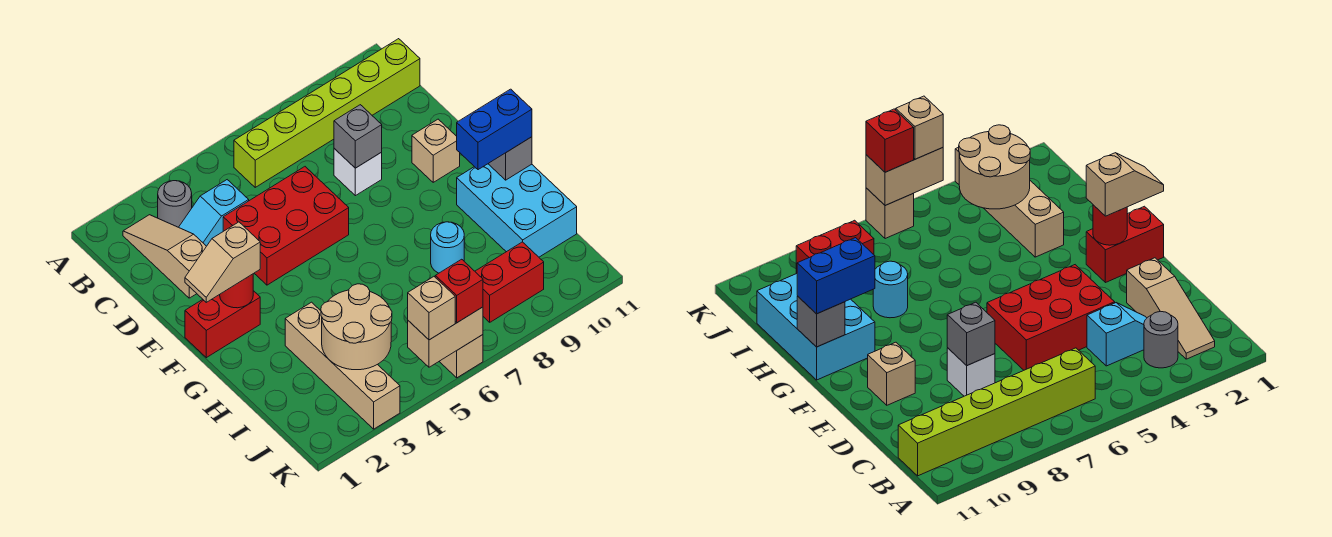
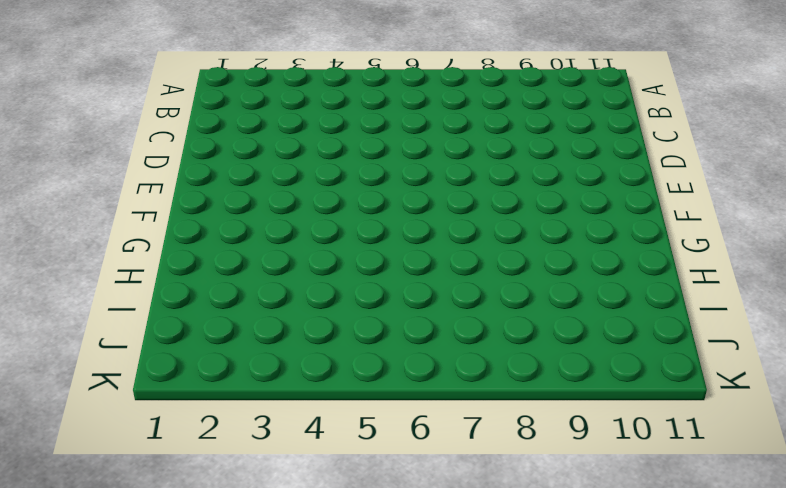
none -> tan 1x3 slope [123,215,206,298]
none -> grey 1x1 round brick [158,181,192,227]
none -> lime 1x6 brick [234,39,420,187]

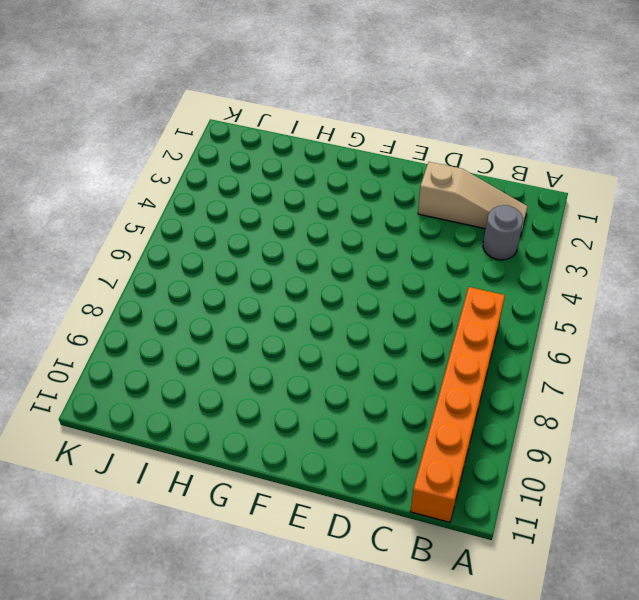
orange 1x6 brick [411,287,505,522] -> lime 1x6 brick [234,39,420,187]
none -> cyan 1x2 slope [179,180,249,246]
none -> red 2x3 brick [223,167,349,285]
none -> white 1x1 brick [334,149,382,196]

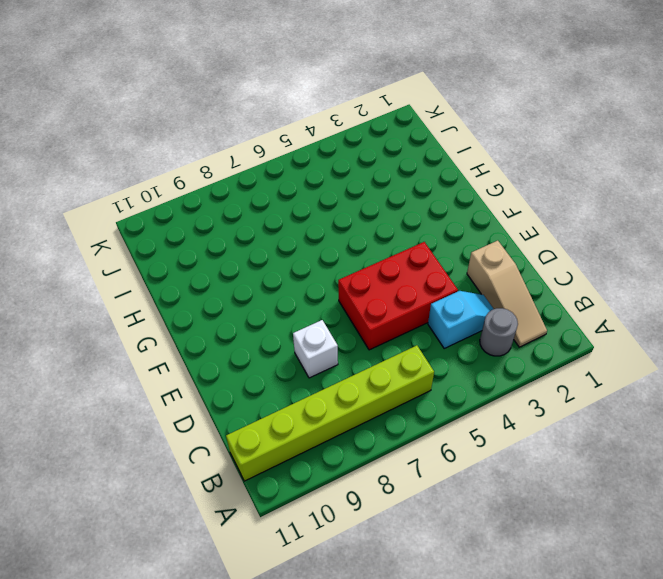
none -> tan 1x1 brick [412,119,460,182]
none -> red 1x2 brick [185,291,260,358]
none -> cyan 2x3 brick [457,164,577,257]

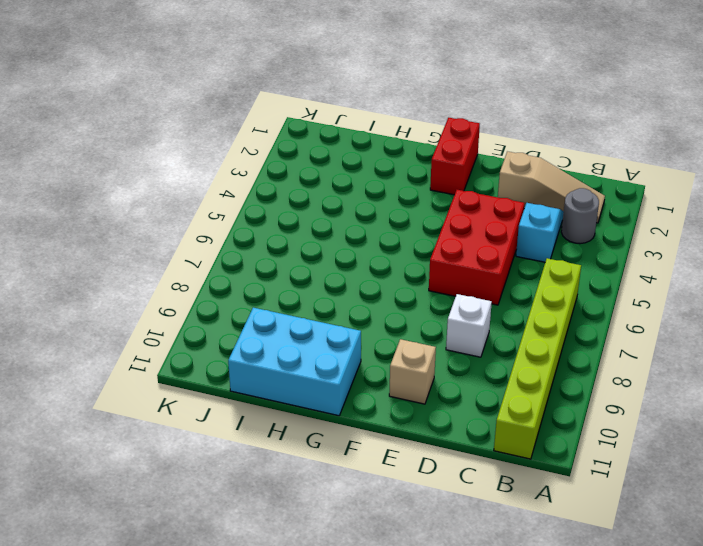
none -> tan 1x4 brick [285,302,400,429]
none -> cyan 1x1 round brick [431,222,464,273]
none -> red 1x2 brick [475,242,544,322]

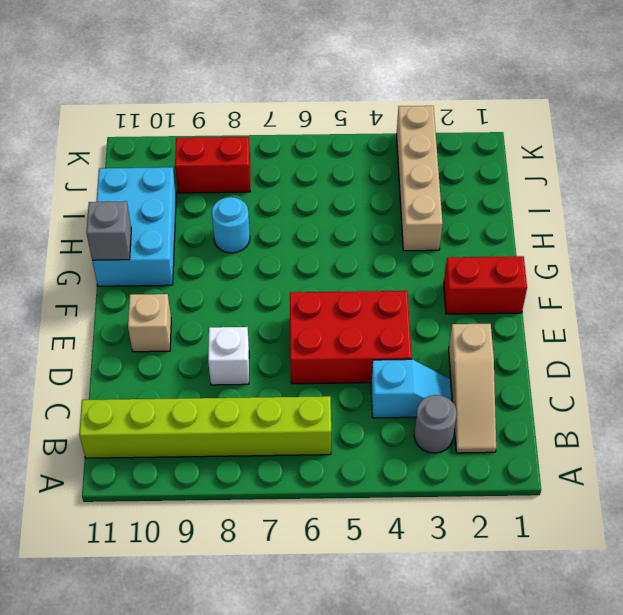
none -> tan 1x1 brick [439,335,483,378]
none -> grey 1x1 brick [334,105,382,168]
none -> red 1x1 round brick [220,274,253,308]

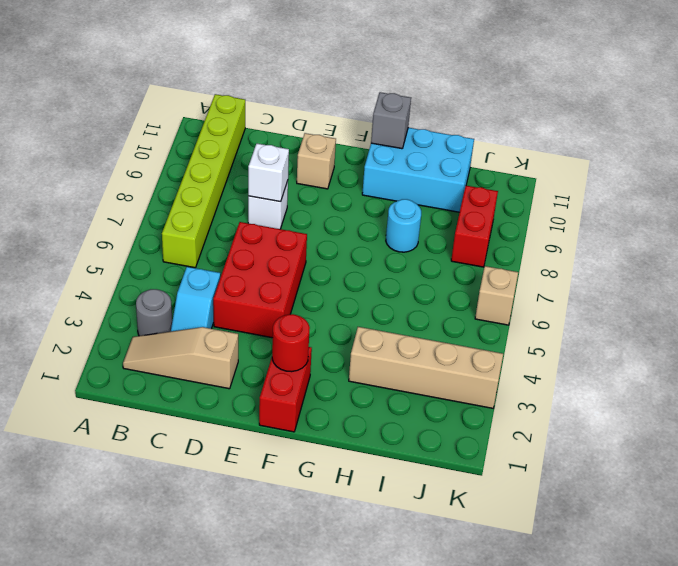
white 1x1 brick [248,143,289,202] -> grey 1x1 brick [334,105,382,168]
none -> tan 2x2 round brick [321,284,392,370]
none -> tan 1x2 brick [408,307,483,367]
none -> tan 1x2 slope [185,222,260,302]

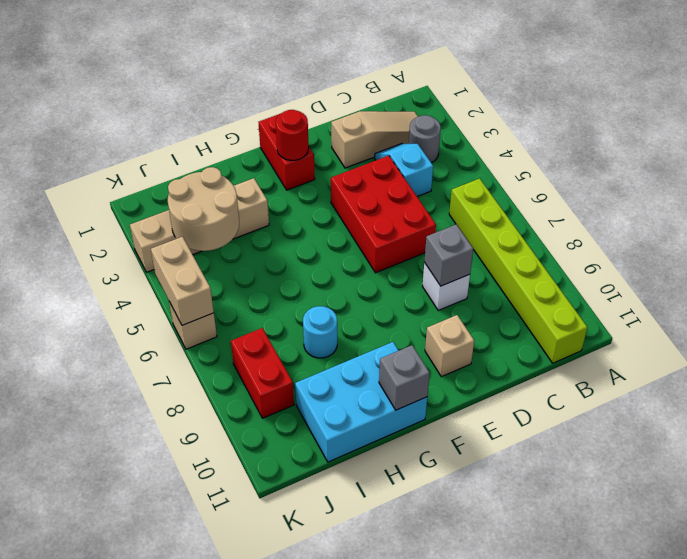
none -> tan 1x2 slope [185,222,260,302]
none -> blue 1x2 brick [457,89,532,170]
none -> tan 1x1 brick [408,277,455,340]

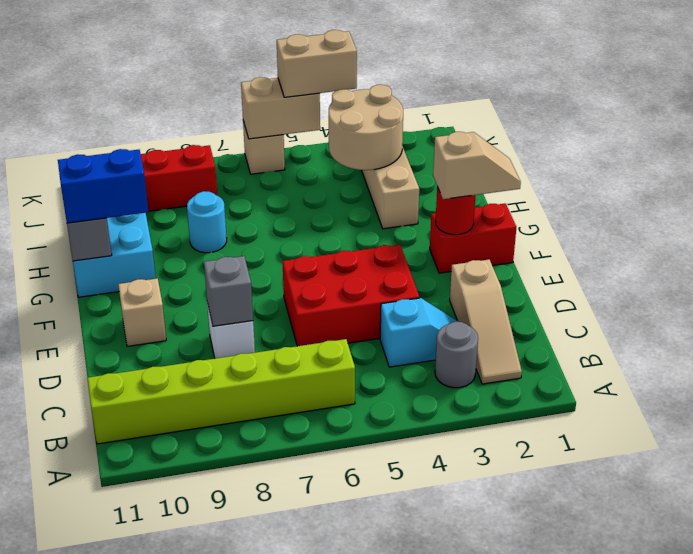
tan 1x2 brick [277,30,357,97] -> tan 1x1 brick [408,277,455,340]
none -> red 1x1 brick [435,259,483,323]

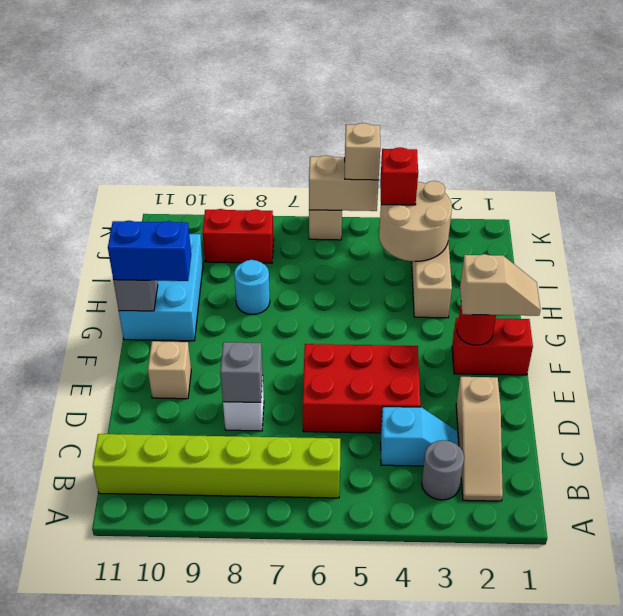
red 1x1 brick [380,147,418,205] -> red 1x1 brick moved to [435,259,483,323]

